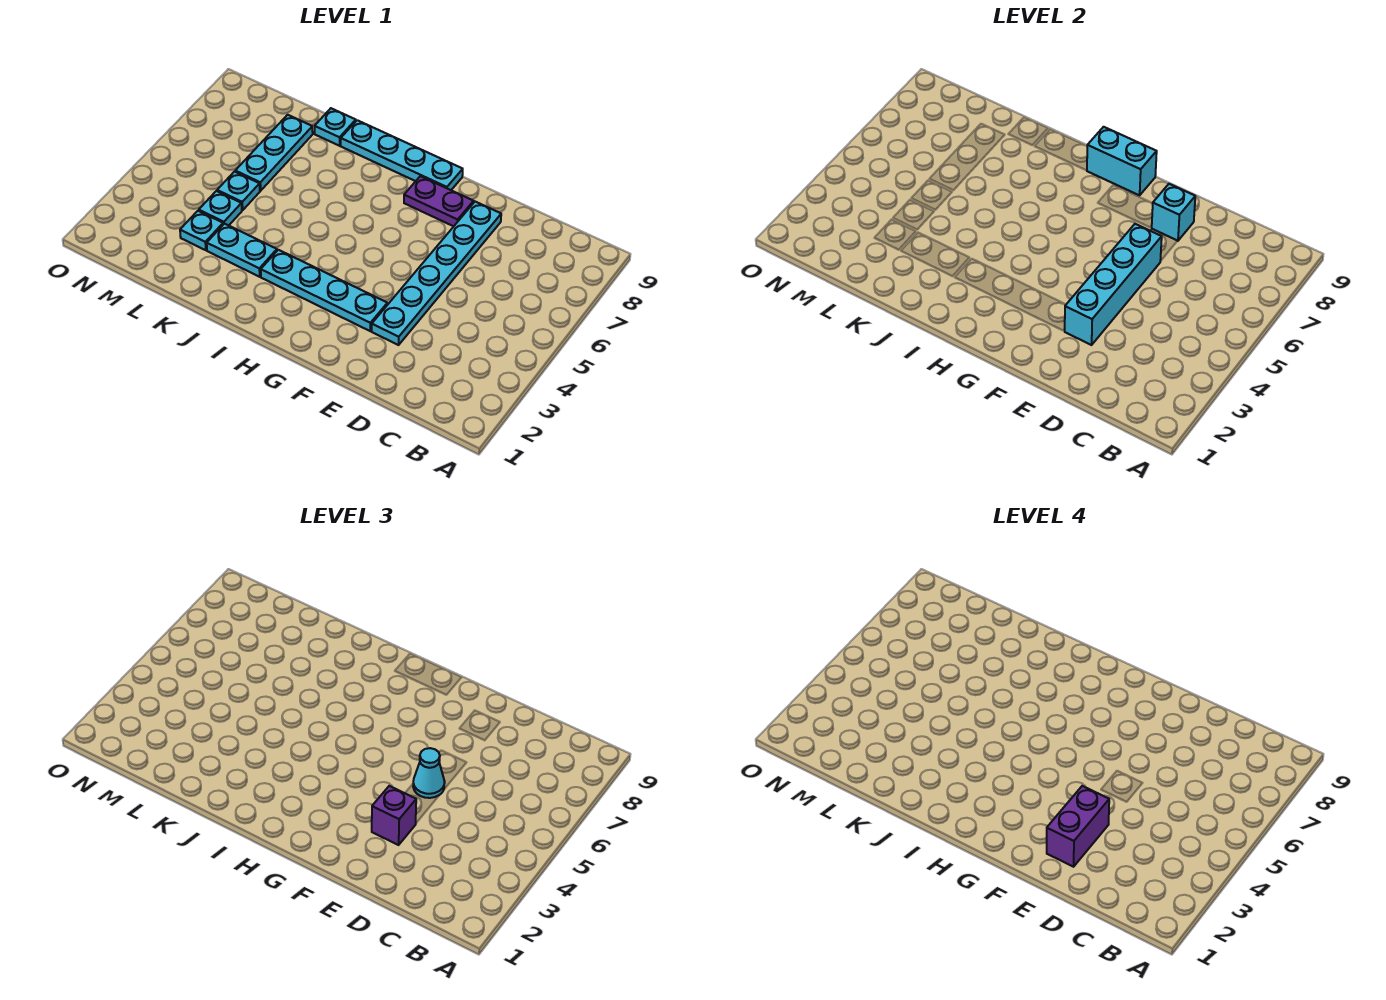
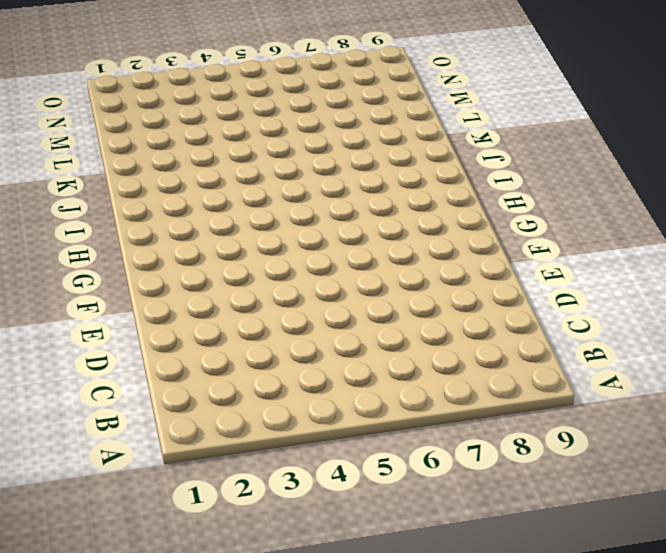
none -> cyan 1x6 plate [372,202,501,345]
none -> cyan 1x4 plate [261,250,387,331]
none -> purple 1x2 plate [404,176,474,226]

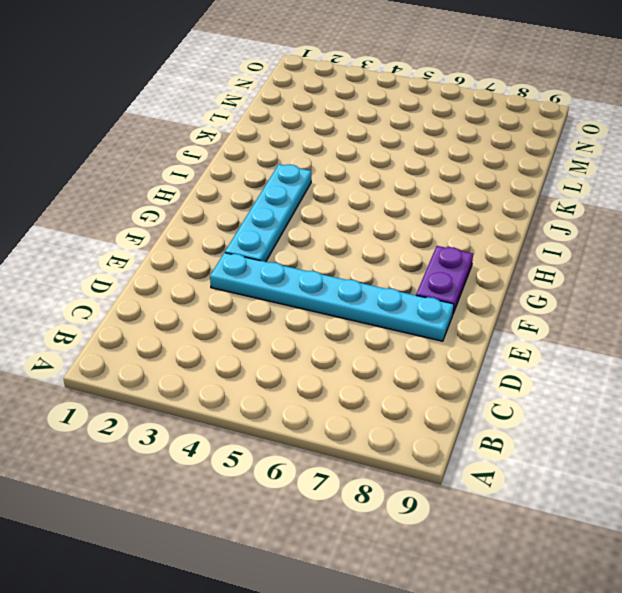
none -> cyan 1x4 plate [341,120,463,190]
none -> cyan 1x2 plate [207,224,277,277]
none -> cyan 1x1 plate [315,108,356,146]

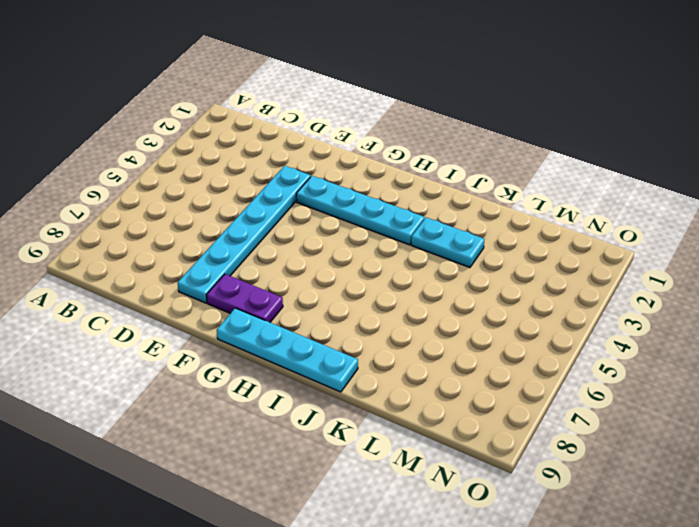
none -> cyan 1x1 plate [315,108,356,146]
none -> cyan 1x1 plate [180,211,223,250]
none -> cyan 1x1 plate [199,191,242,225]

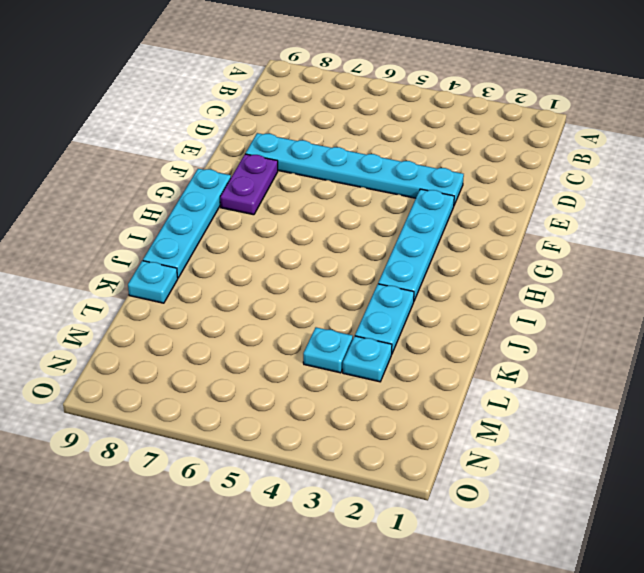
none -> cyan 1x1 plate [217,172,260,210]
none -> cyan 1x3 plate [235,115,313,191]
none -> cyan 1x4 brick [1065,224,1162,345]

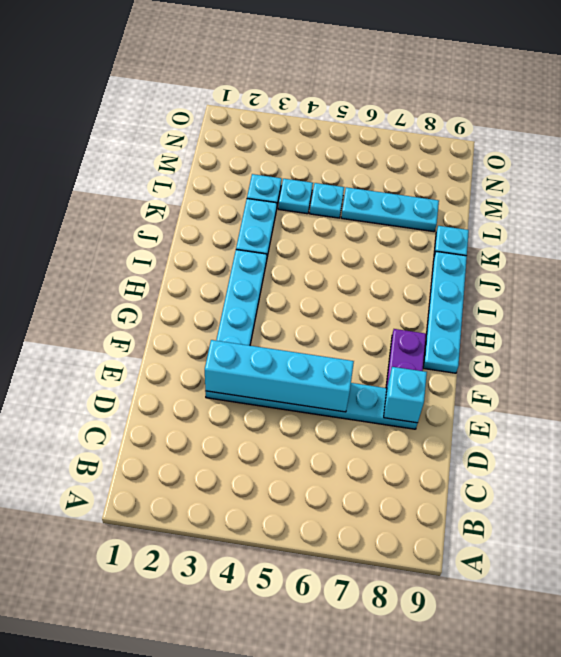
none -> cyan 1x2 brick [1087,127,1157,195]
none -> purple 1x1 brick [372,786,416,845]
none -> cyan 1x1 cone [413,748,445,798]

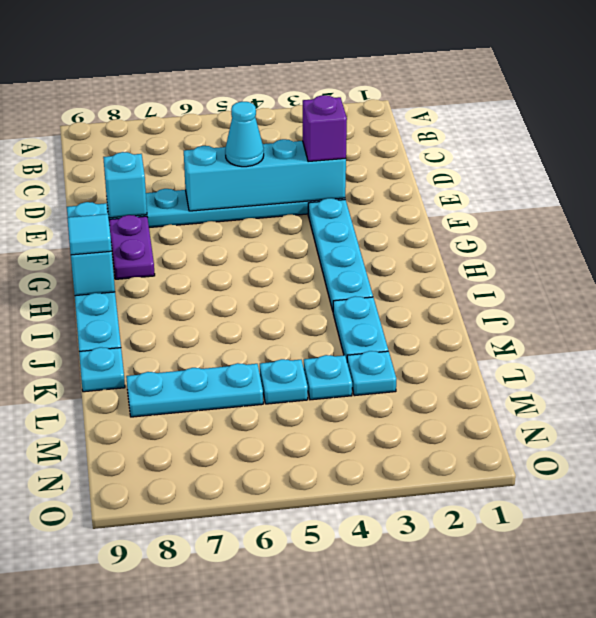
cyan 1x1 tile [67,214,112,255] -> none
none -> purple 1x2 brick [1047,786,1109,867]

